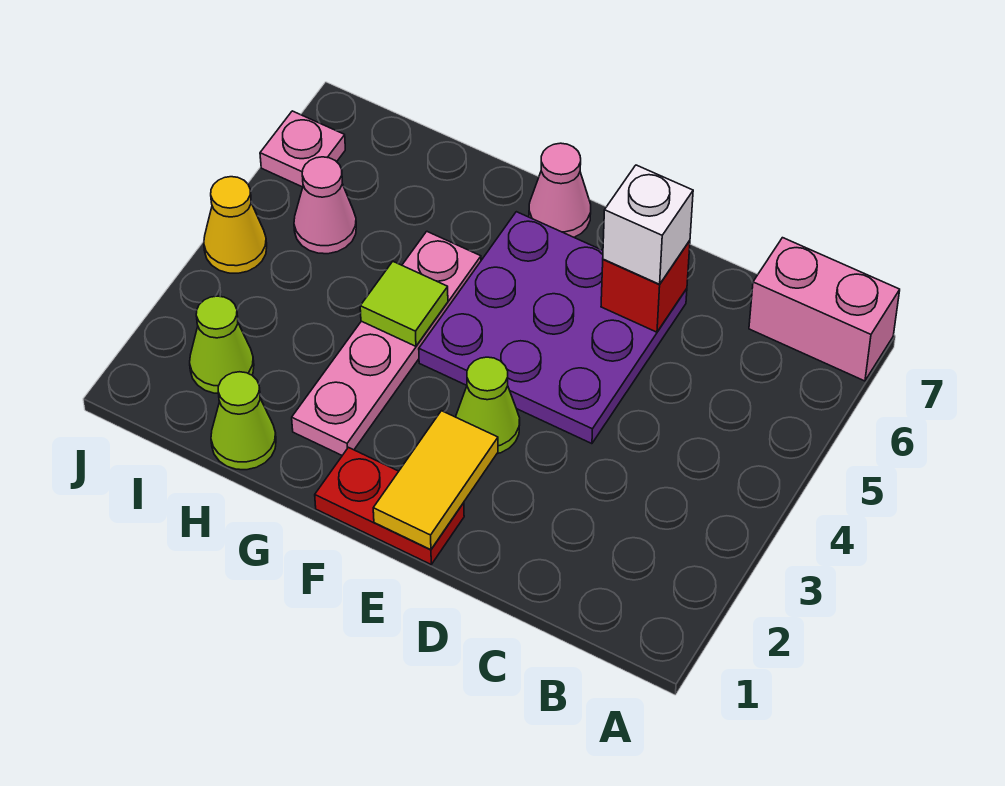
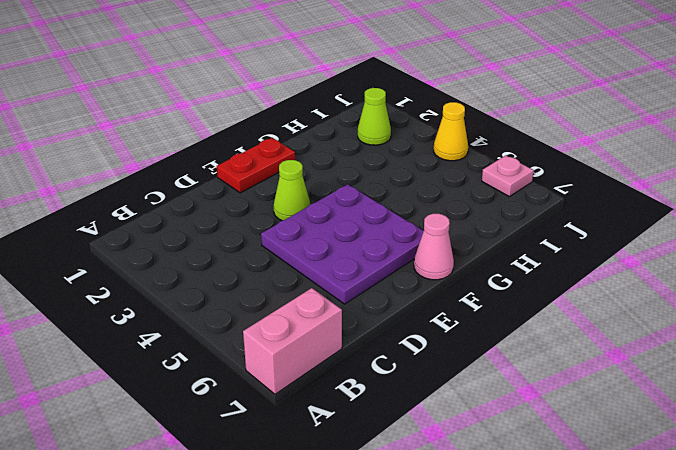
none -> pink 1x4 plate [292,231,481,455]
none -> lime 1x1 cone [211,372,276,470]
none -> pink 1x1 cone [294,157,356,254]

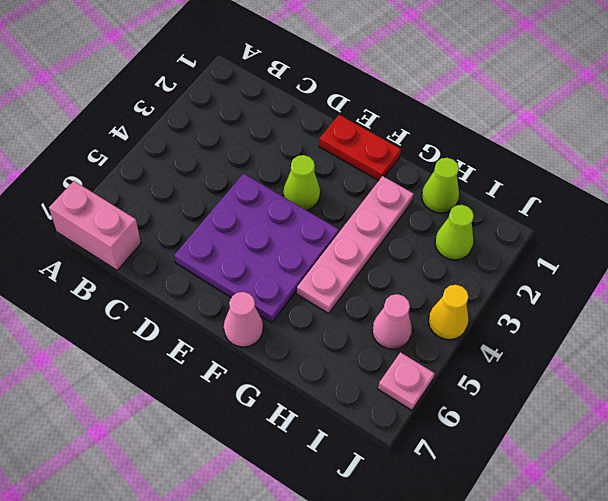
none -> red 1x1 brick [601,241,690,332]
none -> yellow 1x2 tile [373,411,498,550]
none -> lime 1x1 tile [360,262,448,346]

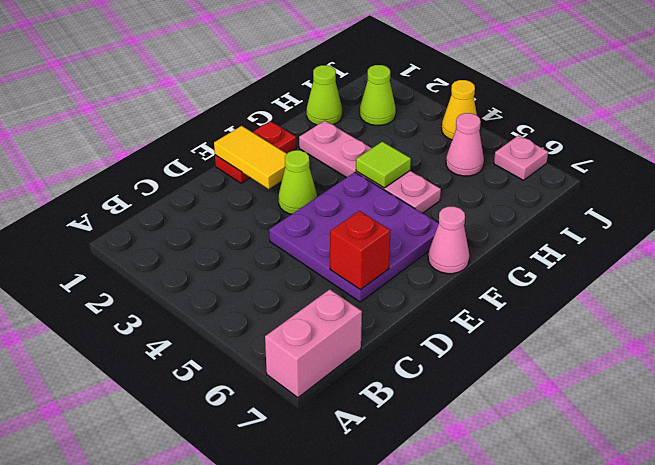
none -> white 1x1 brick [603,165,693,284]

